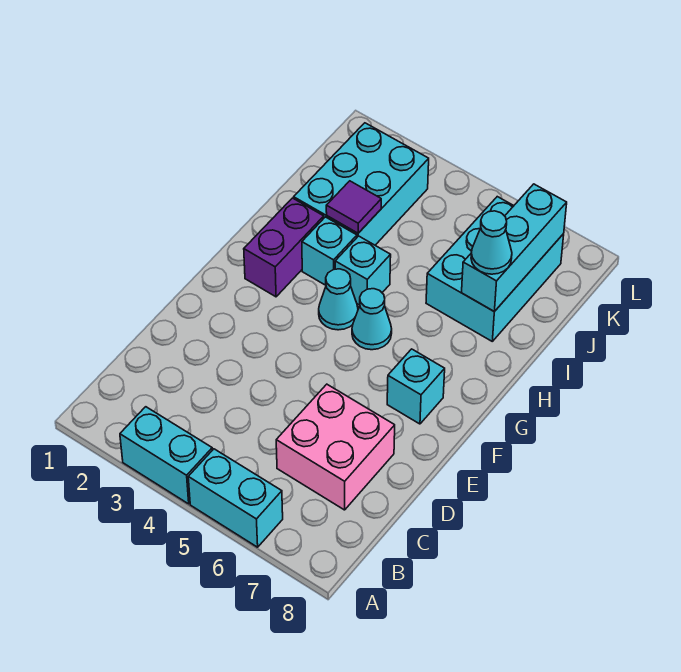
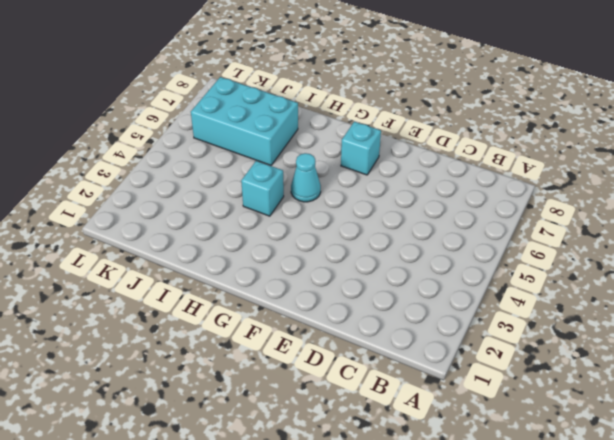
none -> cyan 1x2 brick [120,407,212,504]
none -> cyan 1x2 brick [188,449,283,547]
none -> pink 2x2 brick [276,384,395,510]

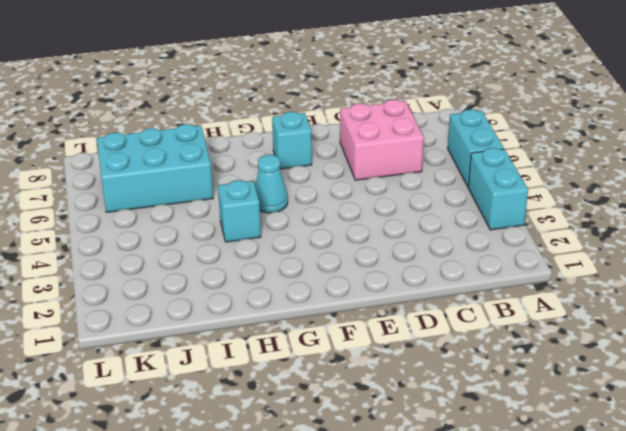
none -> purple 1x2 brick [244,198,324,297]
none -> cyan 1x1 cone [319,269,358,330]
none -> cyan 1x1 brick [302,217,357,285]

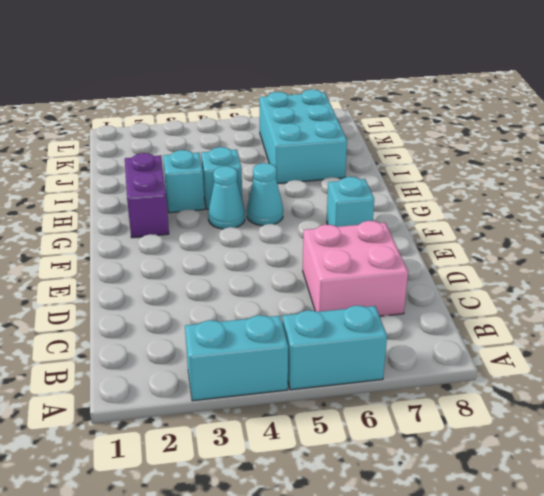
none -> cyan 2x3 brick [294,123,429,245]
none -> purple 1x1 tile [326,181,381,233]
none -> cyan 1x3 brick [462,184,567,312]

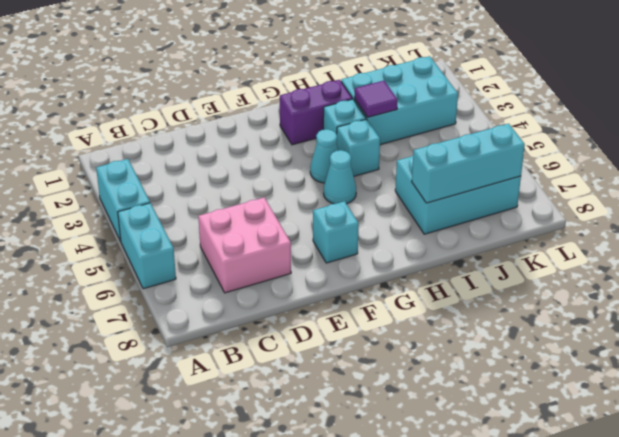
none -> cyan 1x1 cone [471,211,512,274]

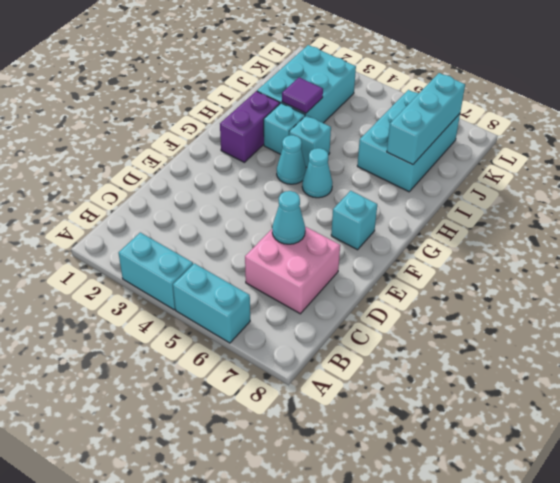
cyan 1x1 cone [272,191,305,244] -> cyan 1x1 cone moved to [471,211,512,274]

